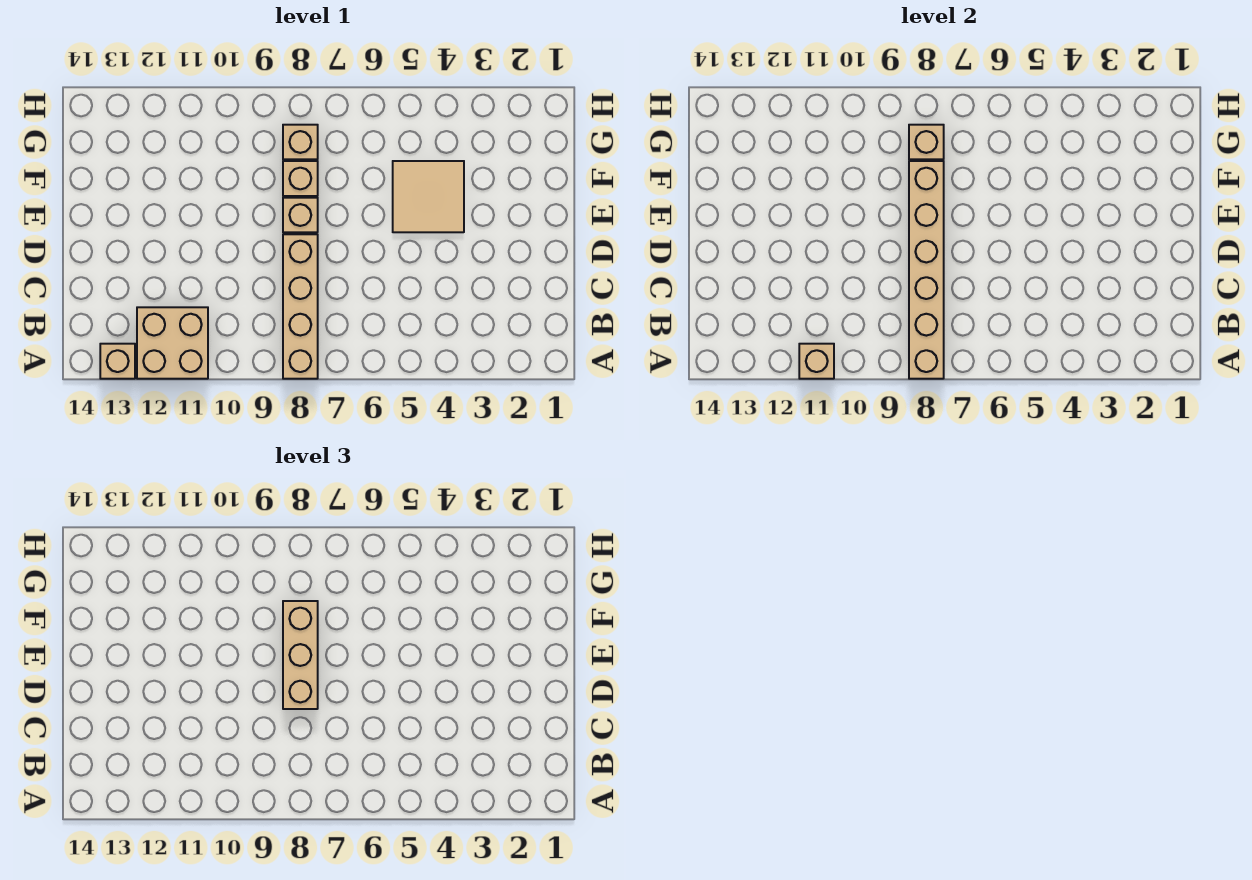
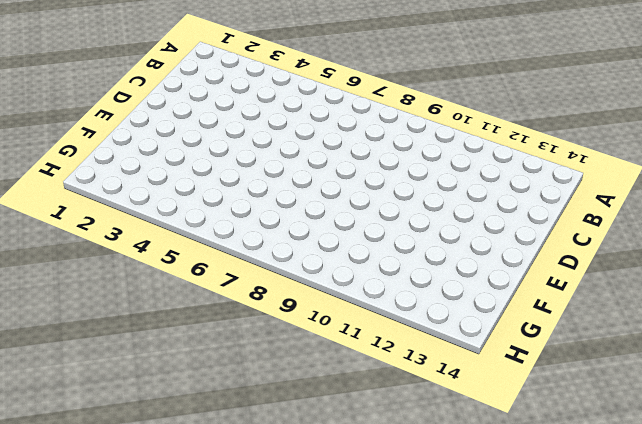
none -> tan 1x4 brick [283,234,318,379]
none -> tan 2x2 brick [137,307,208,379]

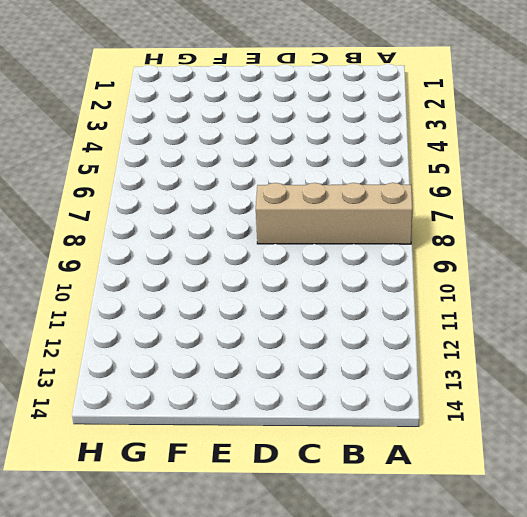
none -> tan 2x2 brick [137,307,208,379]
none -> tan 1x1 brick [100,344,135,379]

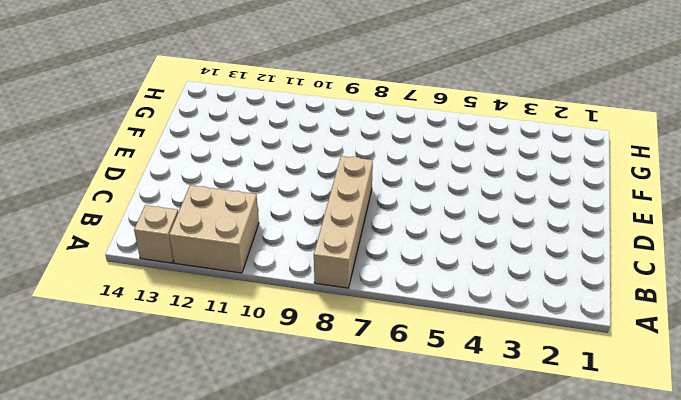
none -> tan 2x2 tile [393,161,464,232]
none -> tan 1x1 brick [283,198,318,232]

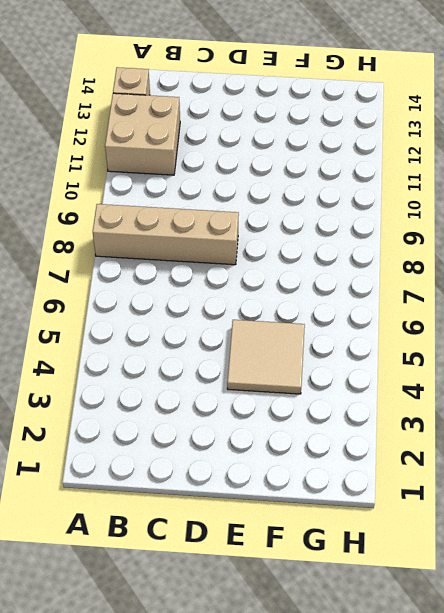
none -> tan 1x1 brick [283,198,318,232]
none -> tan 1x1 brick [283,161,318,196]

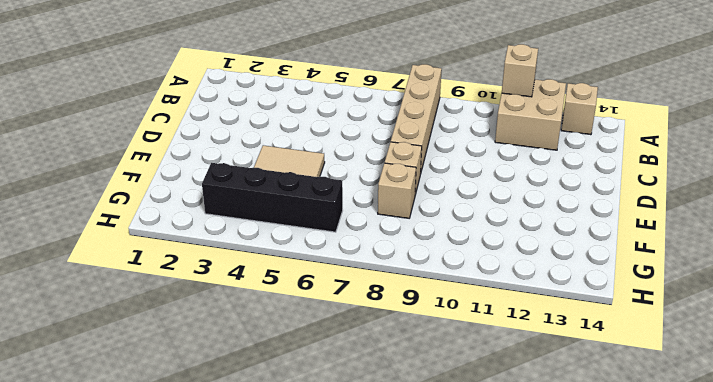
black 1x4 brick [202,163,343,232] -> none
none -> tan 1x1 brick [283,125,318,159]
none -> tan 1x6 brick [909,161,944,379]

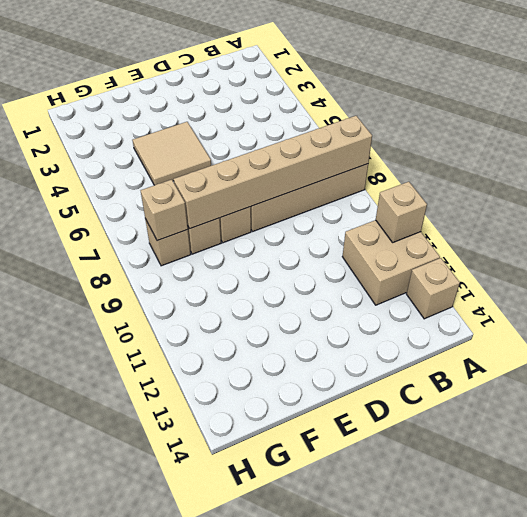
none -> tan 1x3 brick [283,601,318,709]

